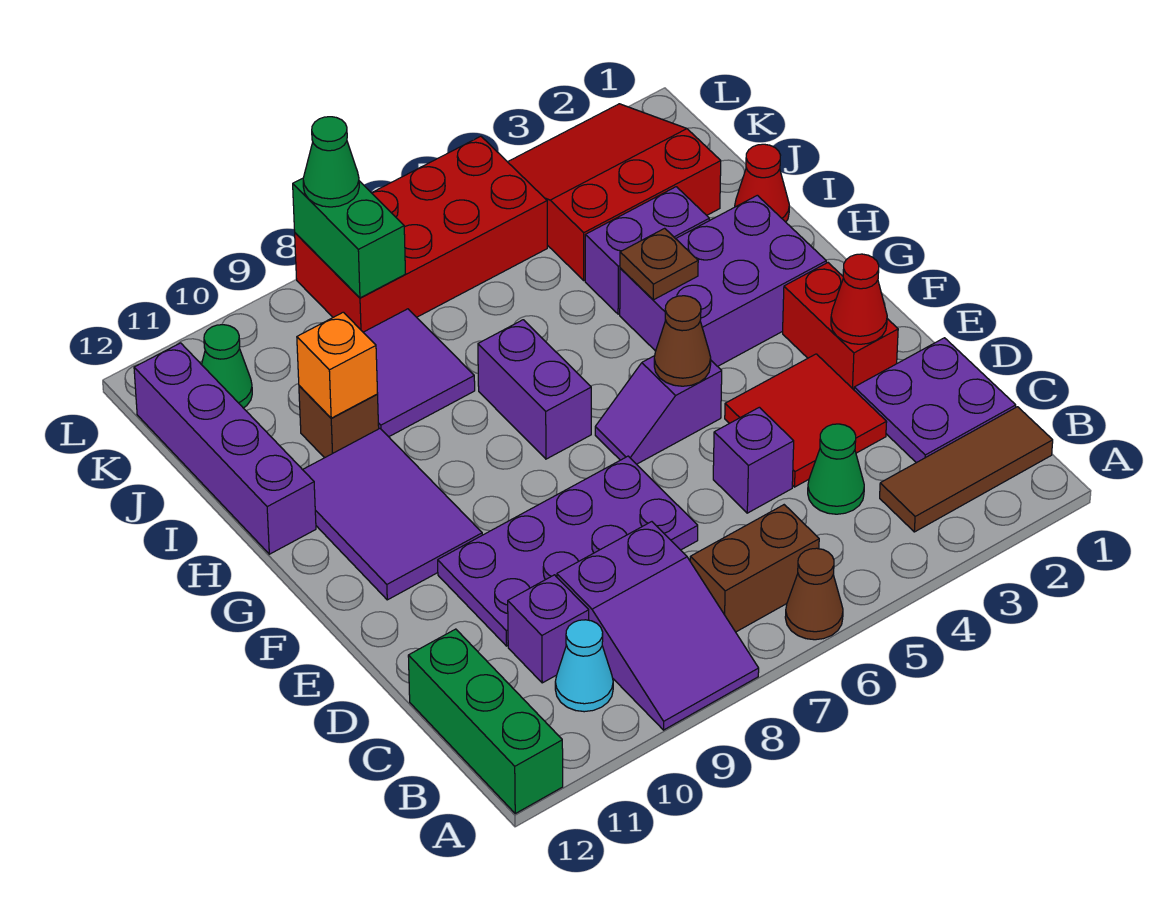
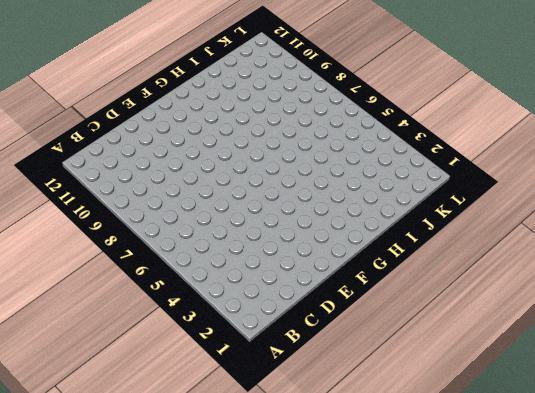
none -> brown 1x1 cone [785,548,843,640]
none -> purple 2x3 slope [557,522,759,730]
none -> green 1x3 brick [408,629,563,813]
none -> brown 1x3 tile [880,407,1053,532]

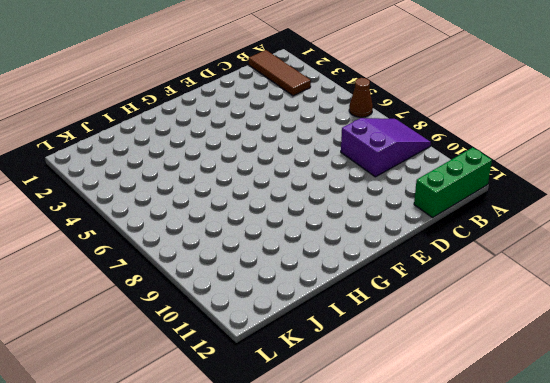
none -> brown 1x2 brick [690,505,819,632]
none -> cyan 1x1 cone [555,620,613,712]
none -> purple 2x2 plate [854,338,1016,463]
none -> green 1x1 cone [808,424,864,514]

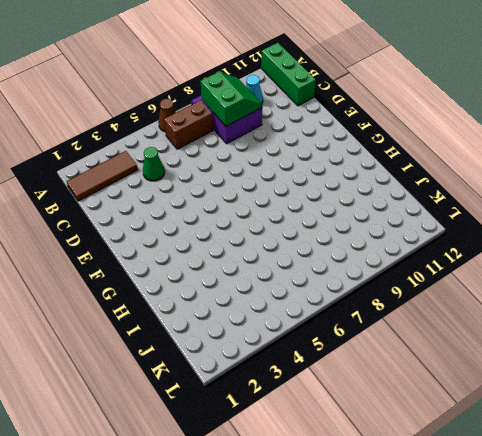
green 2x2 slope [200,72,262,126] -> none
none -> purple 2x2 plate [854,338,1016,463]
none -> purple 1x1 brick [508,575,589,683]
none -> red 2x2 tile [725,354,887,487]
none -> purple 1x1 brick [713,407,794,513]

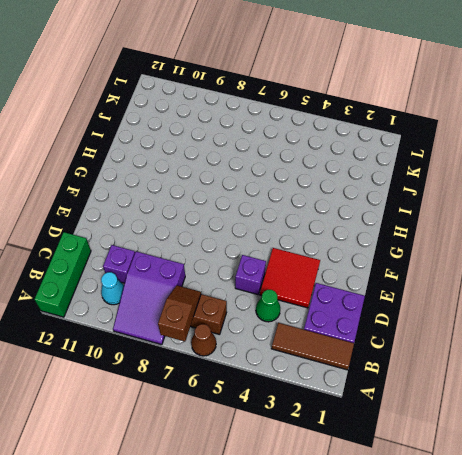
brown 1x2 slope [158,285,201,341] -> none
none -> purple 2x4 plate [438,456,698,646]
none -> red 1x2 brick [783,263,898,390]
none -> purple 1x2 slope [595,356,722,464]
none -> purple 2x3 tile [303,429,482,600]

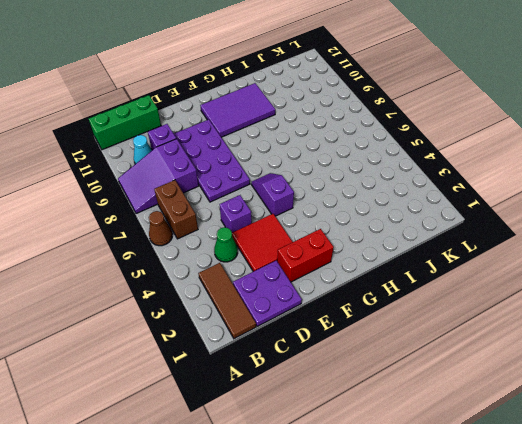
none -> purple 2x3 brick [620,195,826,366]
none -> purple 1x2 brick [478,320,591,459]
none -> purple 1x4 brick [134,343,316,554]
none -> red 1x1 cone [735,144,789,222]

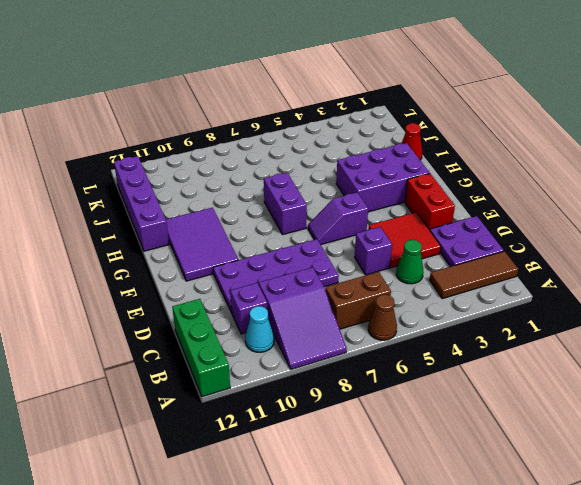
none -> purple 1x2 brick [585,187,709,314]
none -> purple 2x2 tile [363,309,475,437]
none -> brown 1x1 brick [299,386,379,458]
none -> red 3x3 slope [508,104,721,280]

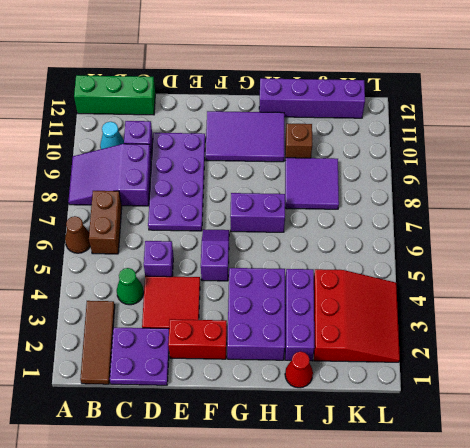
purple 1x3 brick [285,269,314,361] -> purple 1x2 brick [585,187,709,314]
none -> red 2x4 brick [295,136,547,332]
none -> green 1x1 cone [202,325,252,408]
none -> red 1x1 cone [831,254,887,344]
none -> brown 1x1 cone [654,296,711,386]

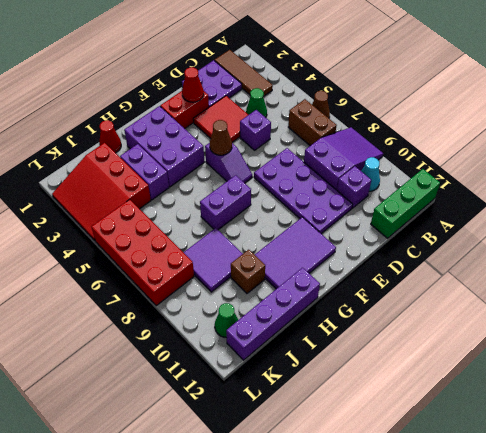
none -> brown 1x1 plate [620,228,698,300]
none -> orange 1x1 brick [297,312,378,418]
none -> green 1x2 brick [293,178,405,298]
none -> green 1x1 cone [303,117,359,207]

